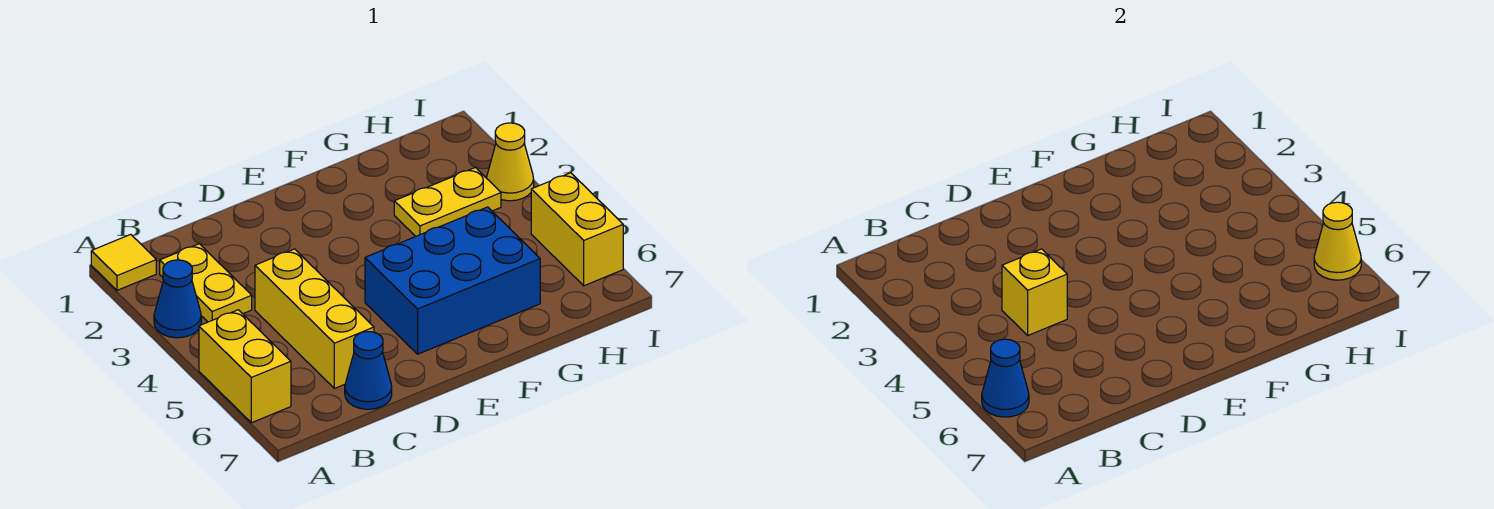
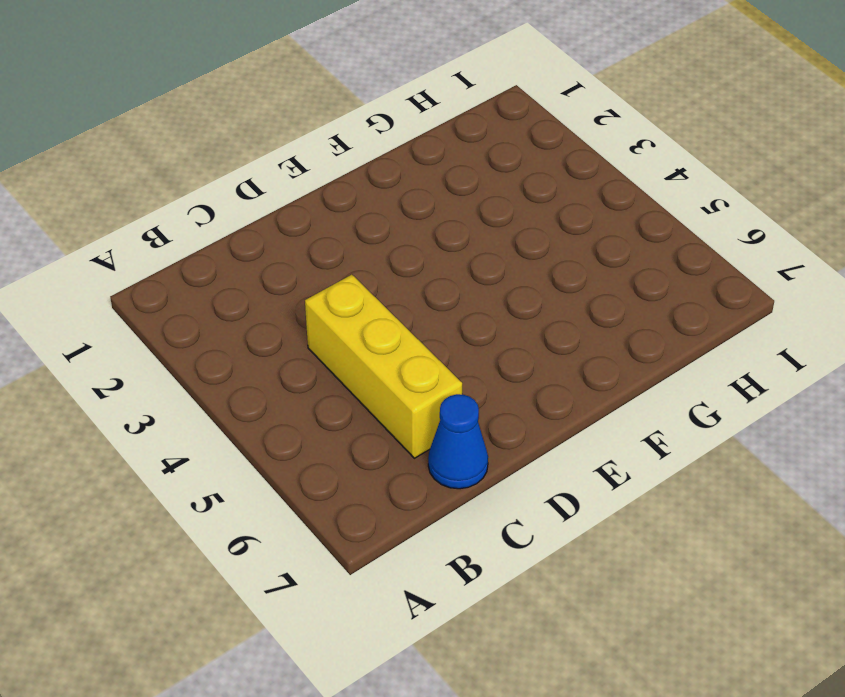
none -> yellow 1x1 tile [91,234,156,290]
none -> blue 1x1 cone [154,260,201,338]
none -> yellow 1x2 brick [199,310,291,423]

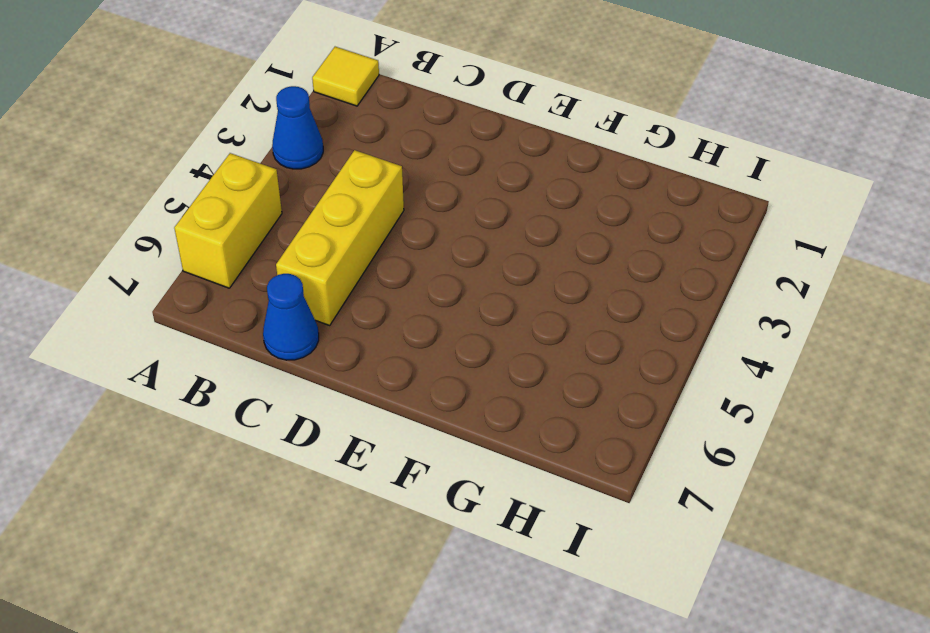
none -> yellow 1x2 plate [160,244,252,322]
none -> blue 2x3 brick [365,207,540,354]
none -> yellow 1x2 plate [394,167,501,236]

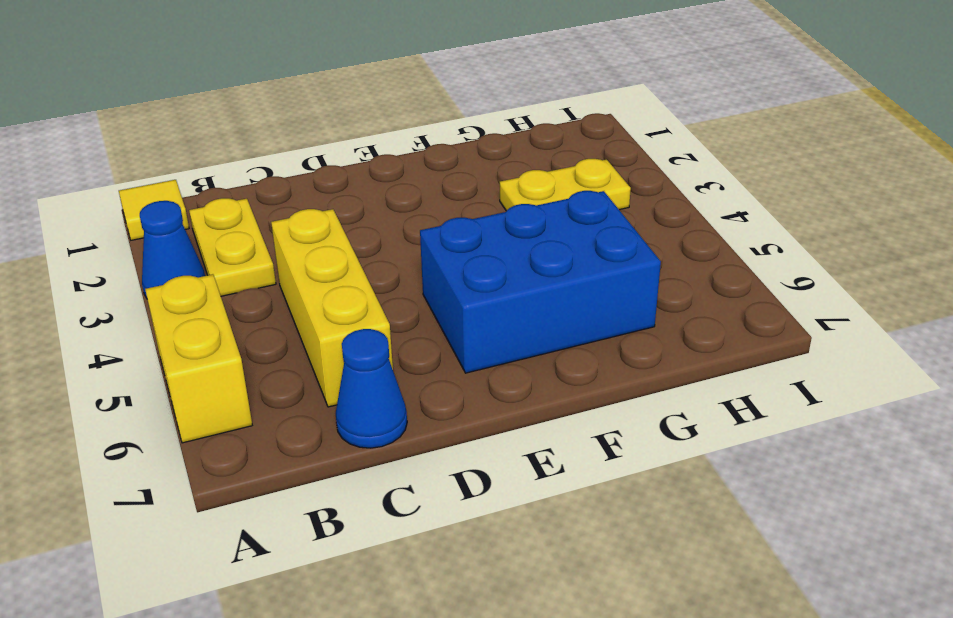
none -> yellow 1x1 cone [487,123,534,201]
none -> yellow 1x2 brick [531,173,623,286]
none -> blue 1x1 cone [982,339,1029,417]

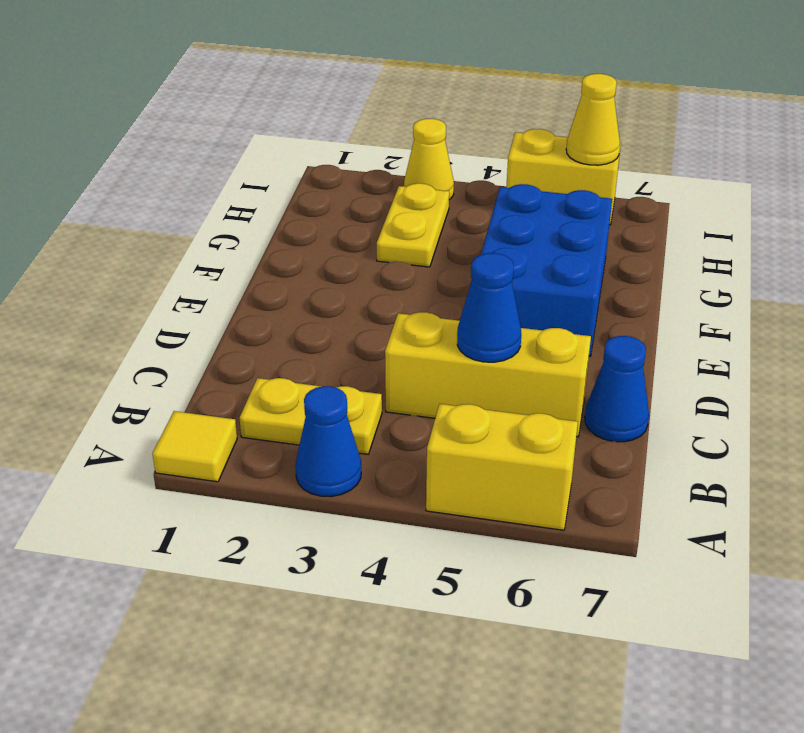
blue 1x1 cone [457,253,521,362] -> blue 1x1 cone moved to [982,339,1029,417]
none -> yellow 1x1 brick [1002,249,1067,335]

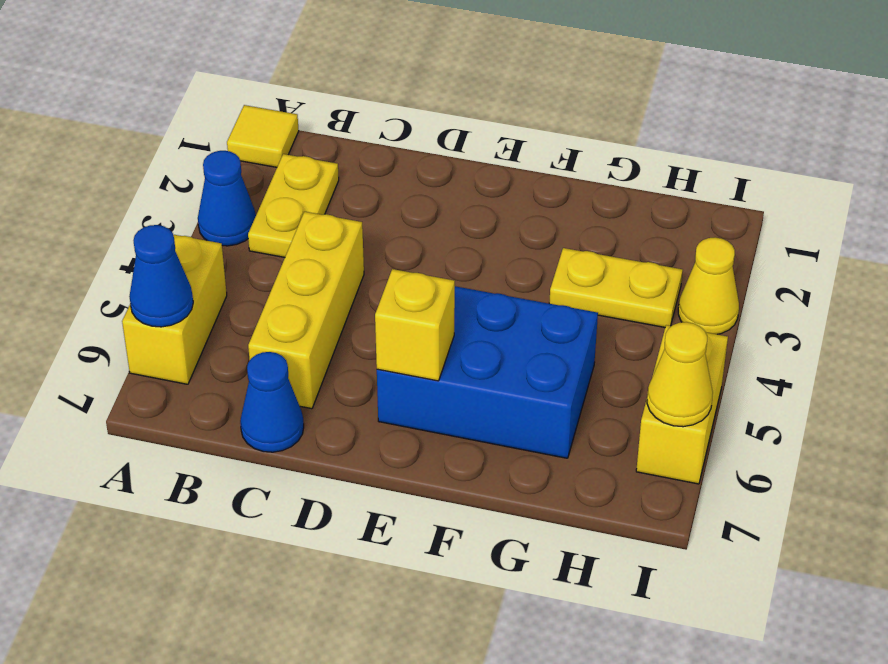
yellow 1x1 brick [375,269,455,381] -> yellow 1x1 brick moved to [1002,249,1067,335]

